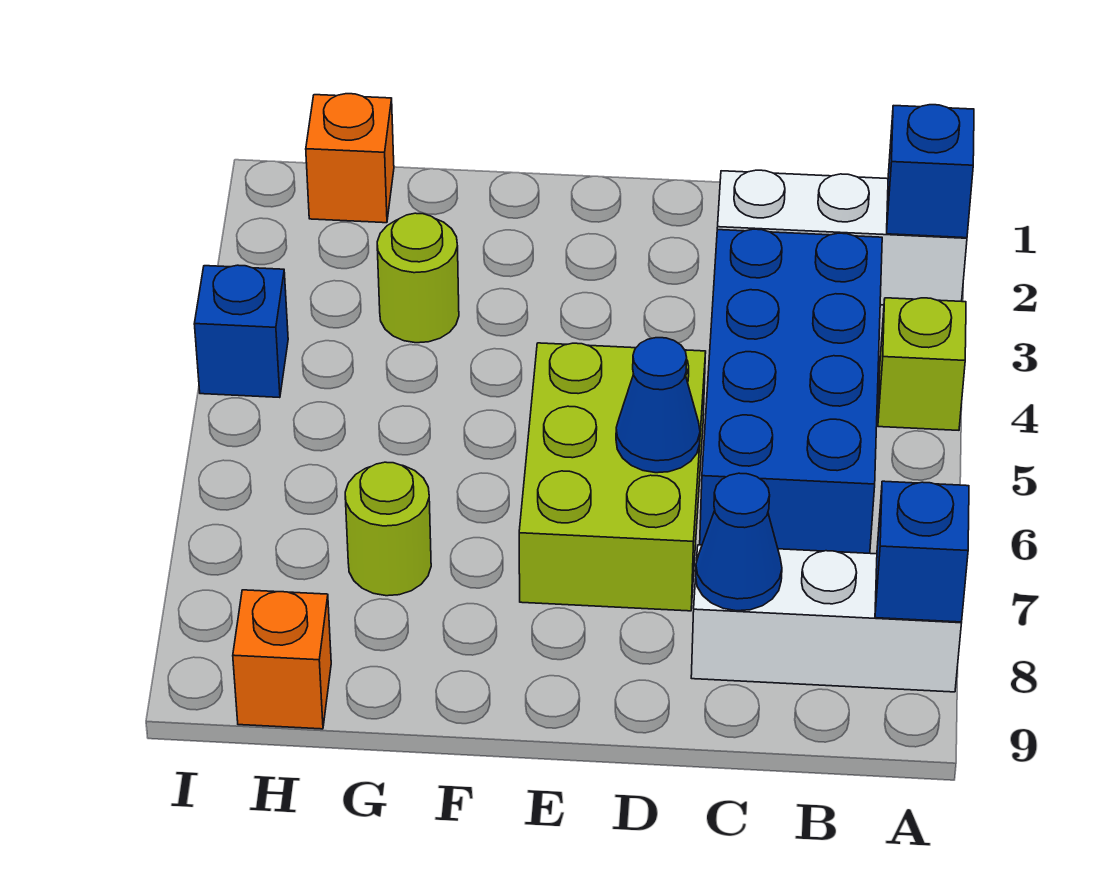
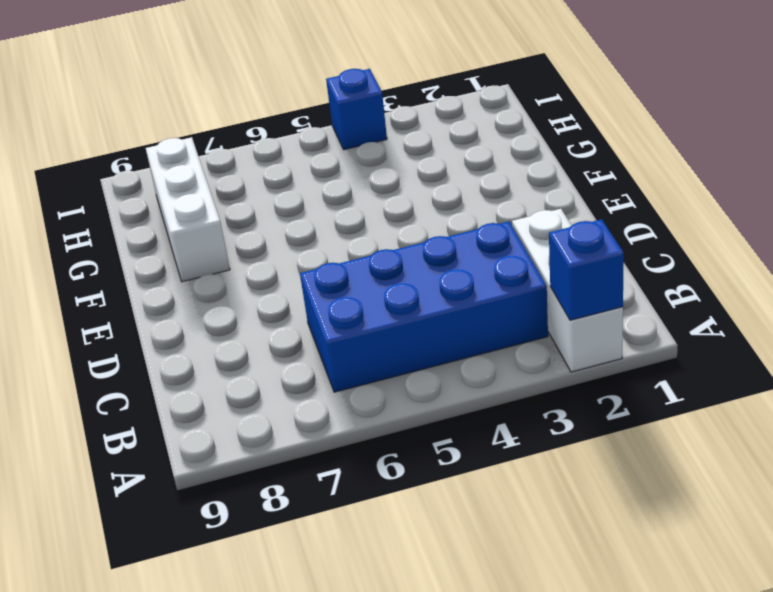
white 1x3 brick [146,137,230,282] -> white 1x3 brick moved to [691,545,962,692]
none -> lime 1x1 brick [878,298,966,430]
none -> lime 2x3 brick [519,343,706,611]
none -> lime 1x1 round brick [377,213,459,343]

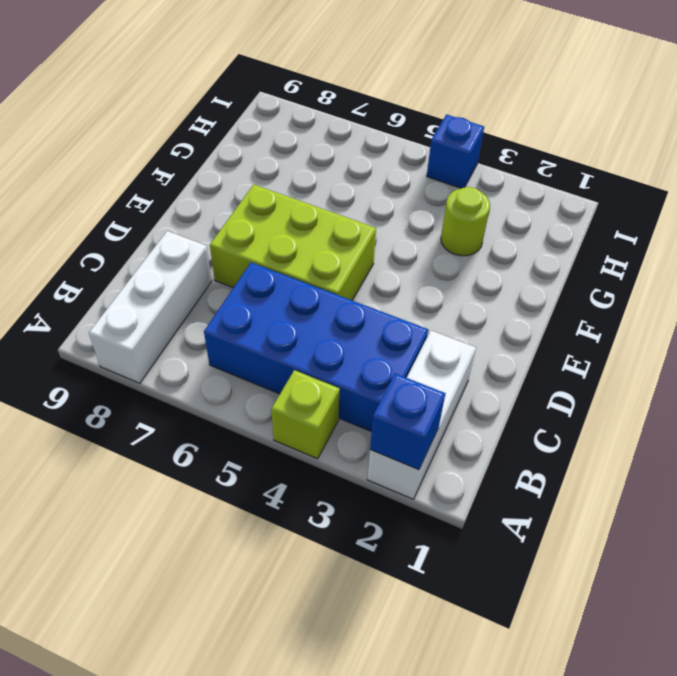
none -> lime 1x1 round brick [345,462,431,596]
none -> orange 1x1 brick [306,94,394,223]
none -> orange 1x1 brick [233,590,331,729]

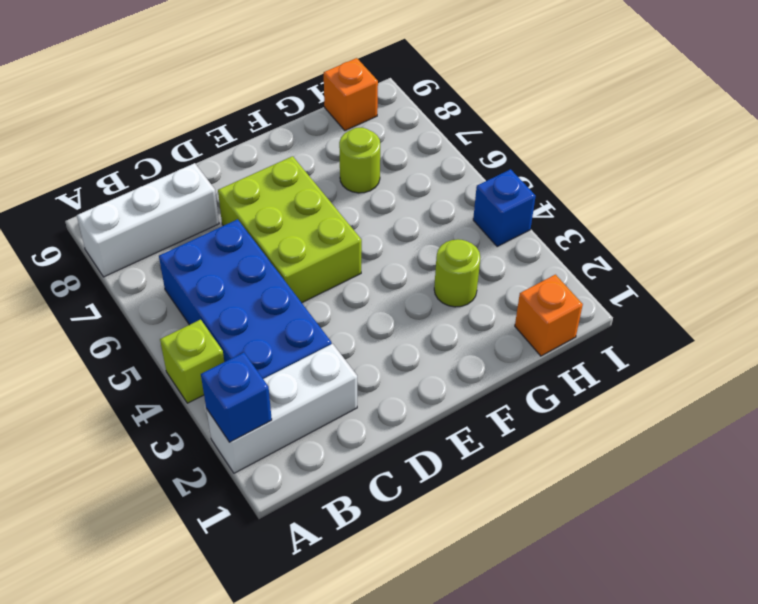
none -> blue 1x1 brick [875,481,969,622]
none -> blue 1x1 cone [696,473,782,611]
none -> blue 1x1 cone [616,338,700,473]

